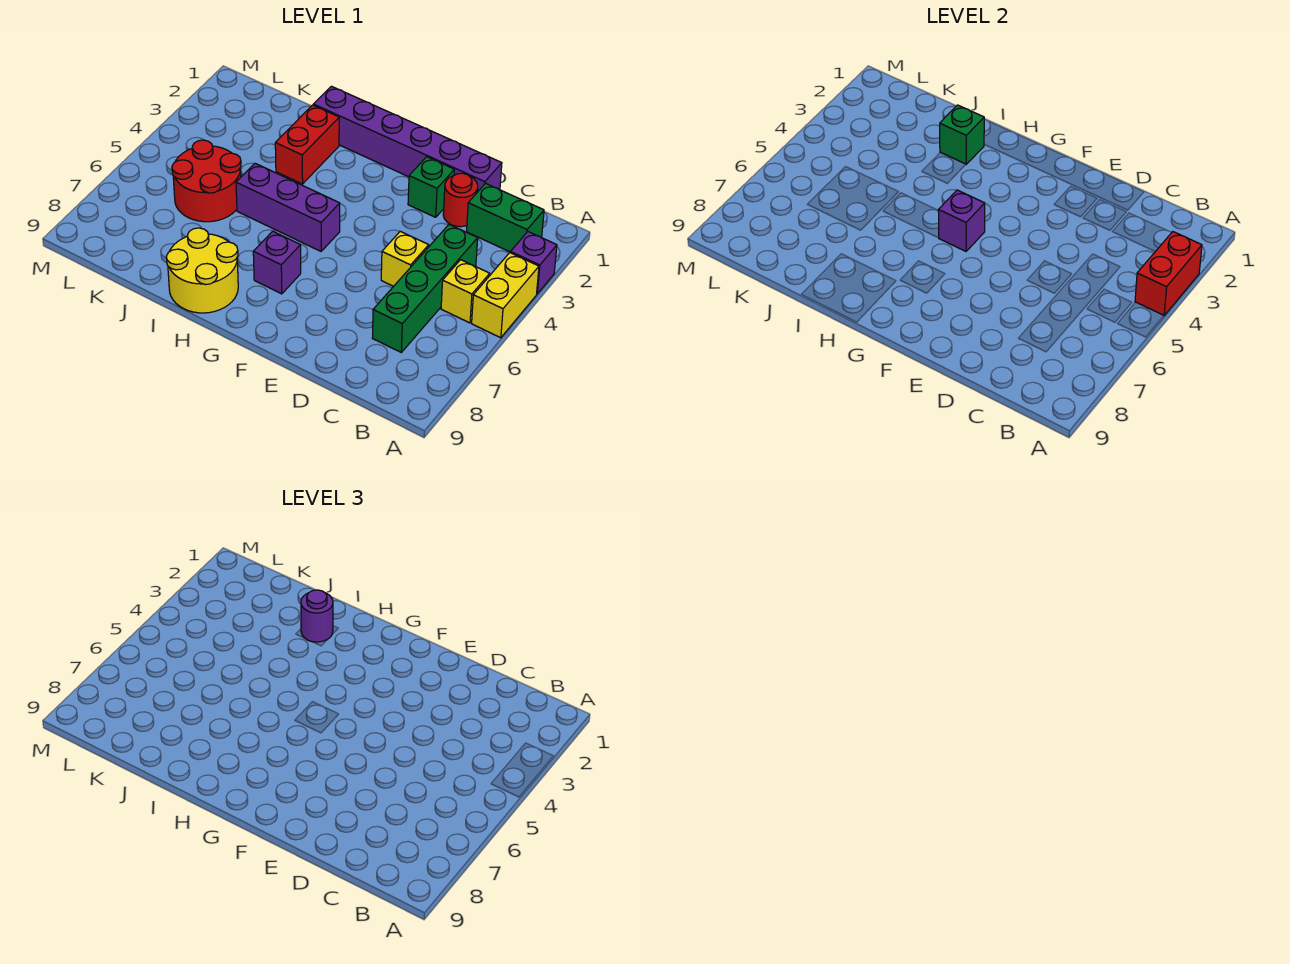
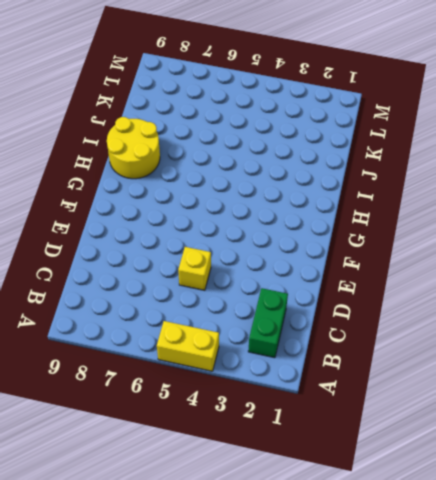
none -> purple 1x1 brick [510,232,557,294]
none -> yellow 1x1 brick [441,260,490,323]
none -> green 1x4 brick [372,225,478,352]

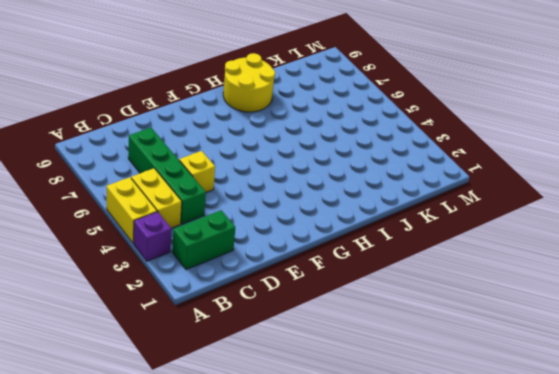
yellow 1x2 brick [131,168,182,228] -> yellow 1x1 brick [441,260,490,323]
none -> purple 1x6 brick [313,86,502,192]
none -> red 1x1 round brick [443,173,478,227]
none -> green 1x1 brick [408,157,454,217]

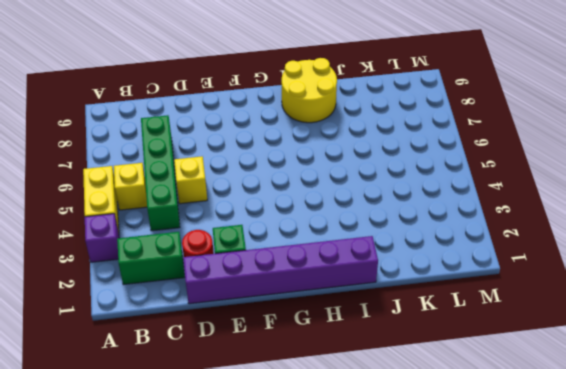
none -> purple 1x3 brick [236,163,340,251]
none -> purple 1x1 brick [253,231,301,294]
none -> red 1x2 brick [275,105,339,184]

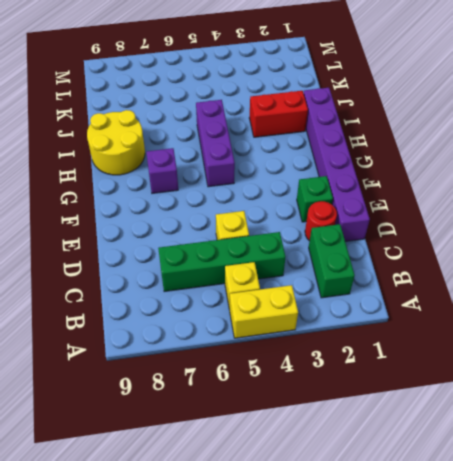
none -> purple 1x1 brick [510,232,557,294]
none -> red 2x2 round brick [172,140,241,222]
none -> red 1x2 brick [1135,232,1202,315]

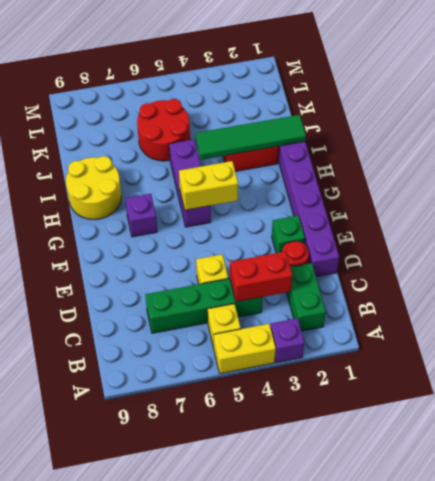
red 1x2 brick [230,251,292,302] -> red 1x2 brick moved to [1135,232,1202,315]
yellow 1x2 brick [179,161,238,210] -> purple 1x1 brick [938,190,985,251]
green 1x4 tile [196,115,306,160] -> green 1x1 brick [940,105,984,164]
none -> purple 1x1 round brick [301,590,333,642]

